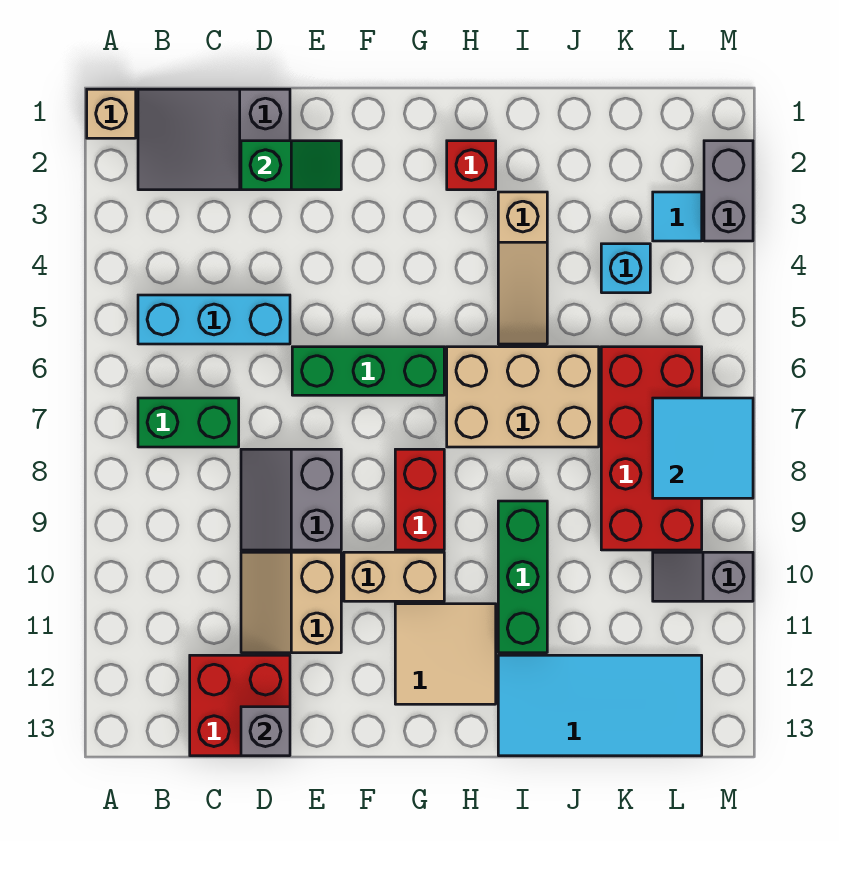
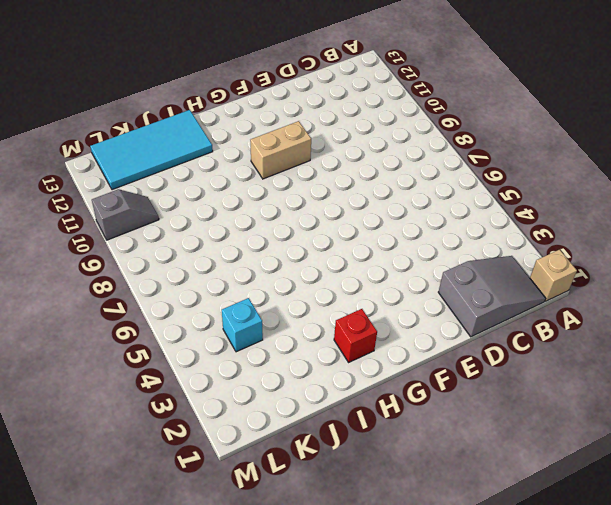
none -> cyan 1x3 brick [138,295,290,344]
none -> green 1x2 brick [138,398,239,447]
none -> red 2x2 brick [190,655,290,756]

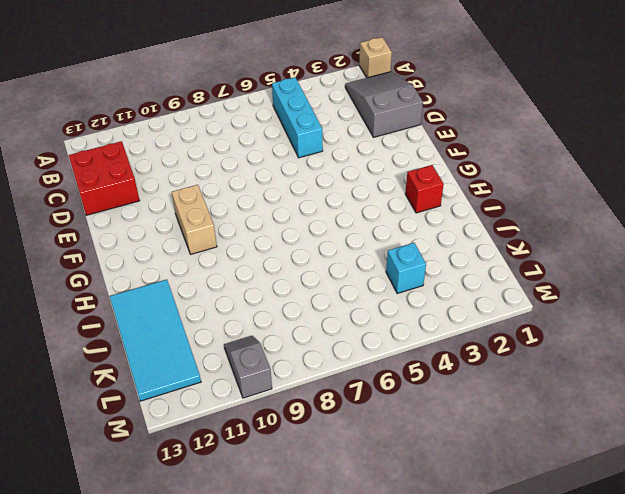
none -> green 1x2 brick [138,398,239,447]
none -> grey 2x2 slope [241,449,341,550]
none -> tan 2x2 slope [241,552,341,653]

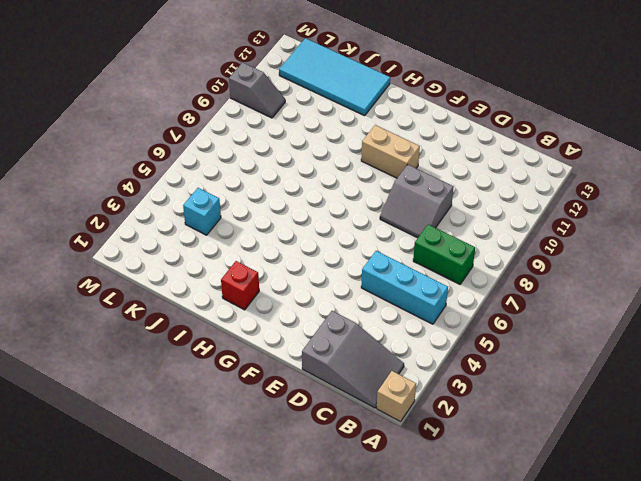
grey 2x2 slope [380,165,454,238] -> grey 2x2 slope turned to [241,449,341,550]
none -> red 2x2 brick [190,655,290,756]
none -> tan 2x2 slope [241,552,341,653]
none -> green 1x3 brick [292,347,444,395]

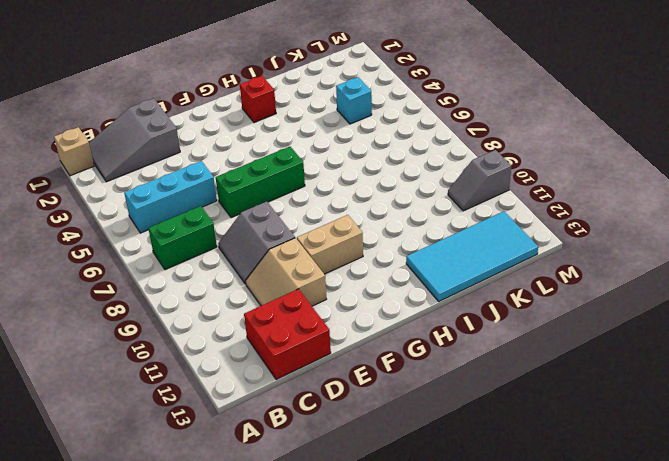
none -> red 1x2 brick [395,449,444,550]
none -> tan 2x2 tile [395,604,496,704]
none -> tan 2x3 brick [447,347,599,447]

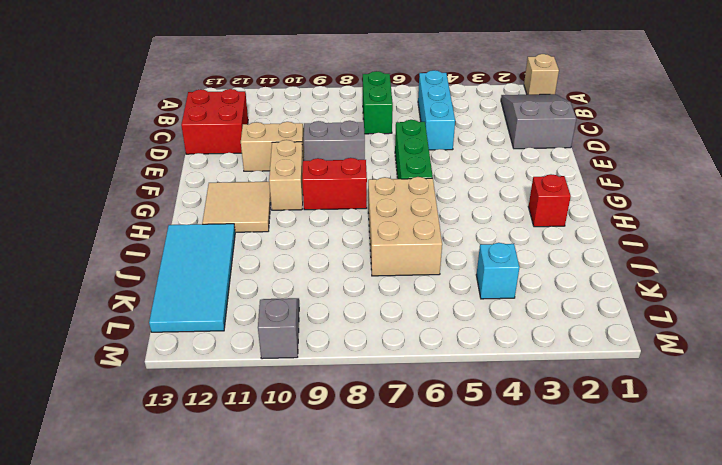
none -> tan 1x3 slope [498,192,547,344]
none -> green 1x3 brick [498,501,547,653]
none -> red 2x4 brick [601,347,702,550]

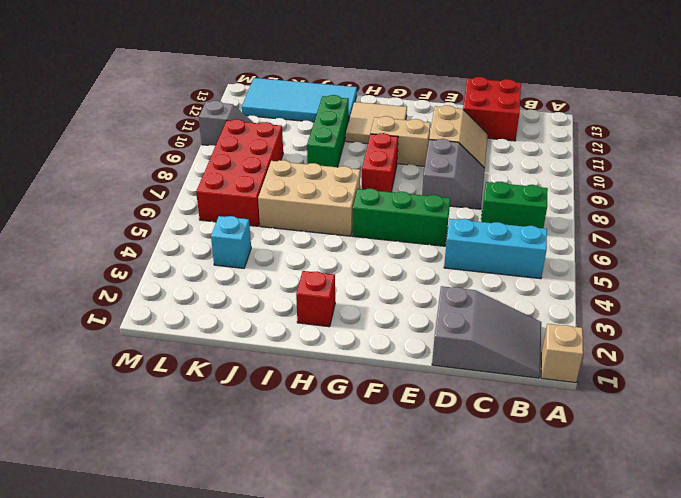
none -> tan 1x3 slope [498,192,547,344]
none -> cyan 1x1 tile [653,192,702,241]
none -> grey 1x2 brick [704,141,753,241]

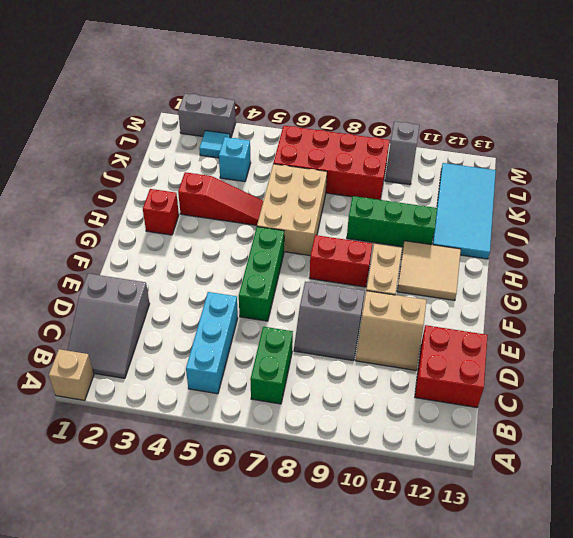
red 1x3 slope [178,172,263,225] -> tan 1x3 slope [498,192,547,344]
none -> green 1x2 slope [241,141,341,190]
none -> grey 1x1 brick [241,707,290,756]
none -> cyan 2x2 tile [653,398,753,498]

